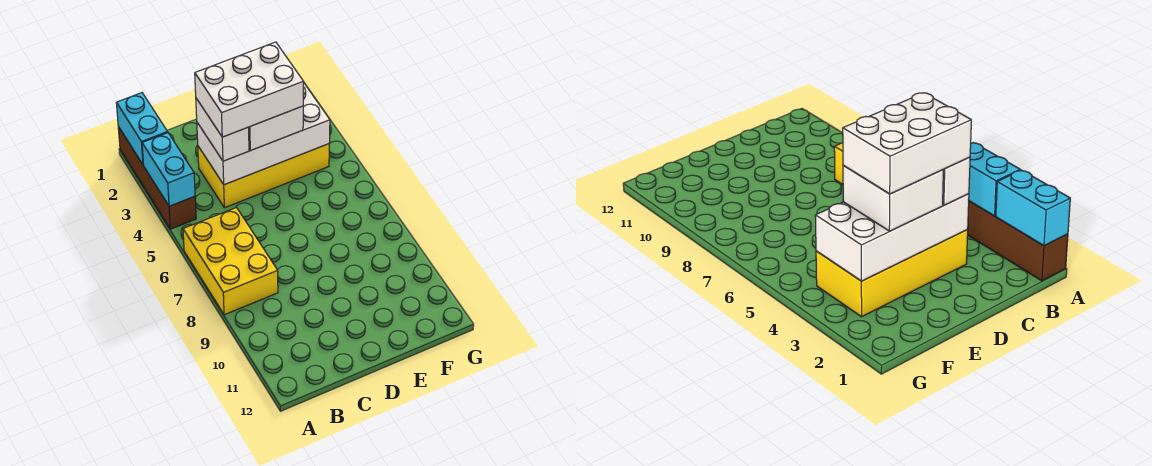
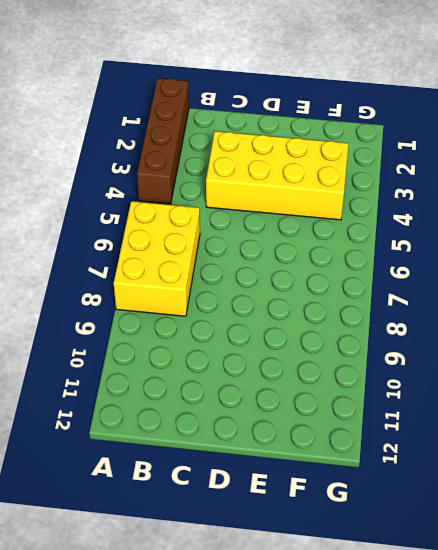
none -> cyan 1x2 brick [116,93,168,165]
none -> cyan 1x2 brick [142,133,195,206]

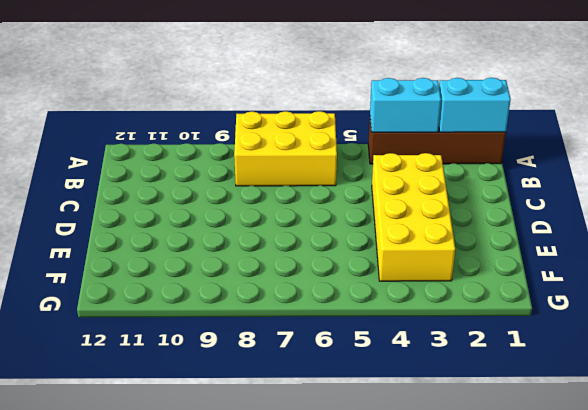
none -> white 2x4 brick [197,82,330,185]
none -> white 1x2 brick [196,98,249,161]

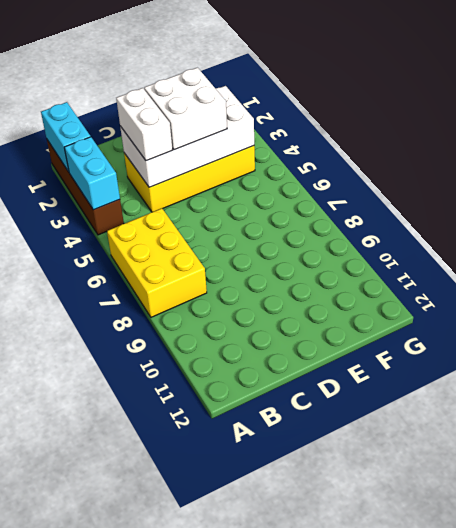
none -> white 2x3 brick [195,42,303,137]

